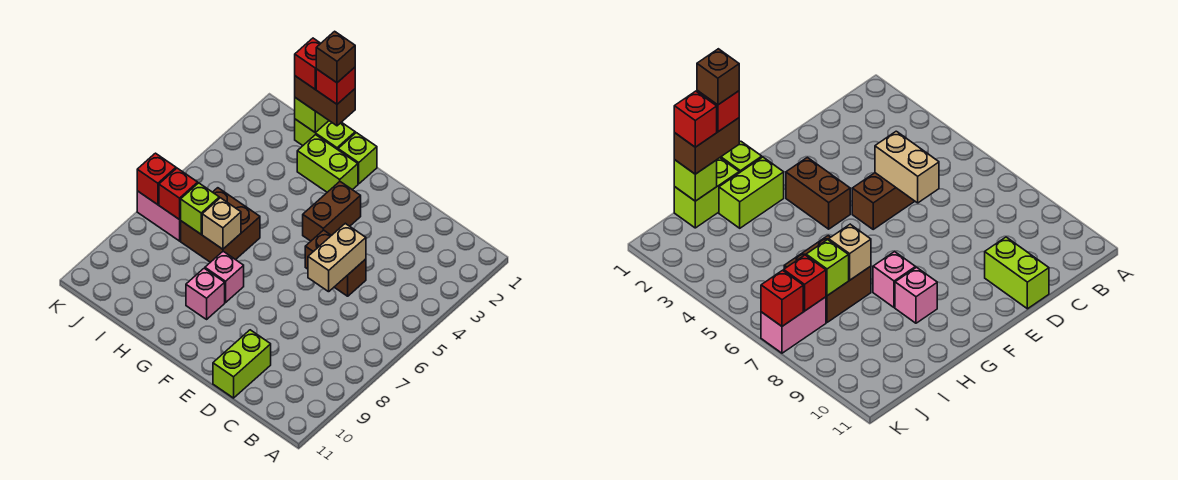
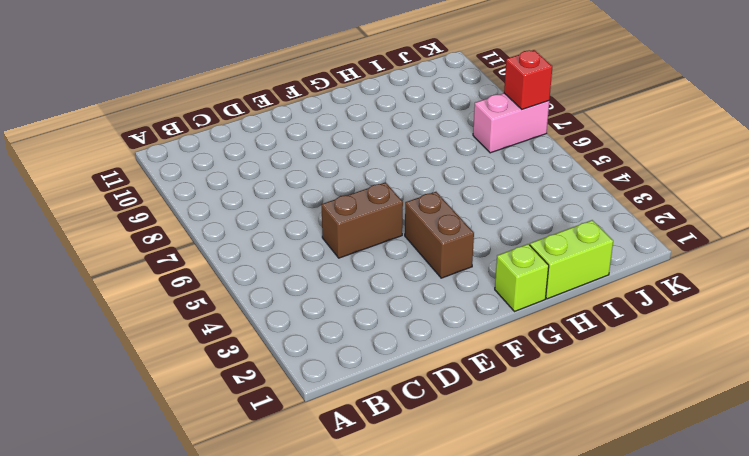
none -> lime 1x2 brick [213,330,271,398]
none -> lime 1x2 brick [297,135,358,192]
none -> pink 1x1 brick [205,251,244,303]

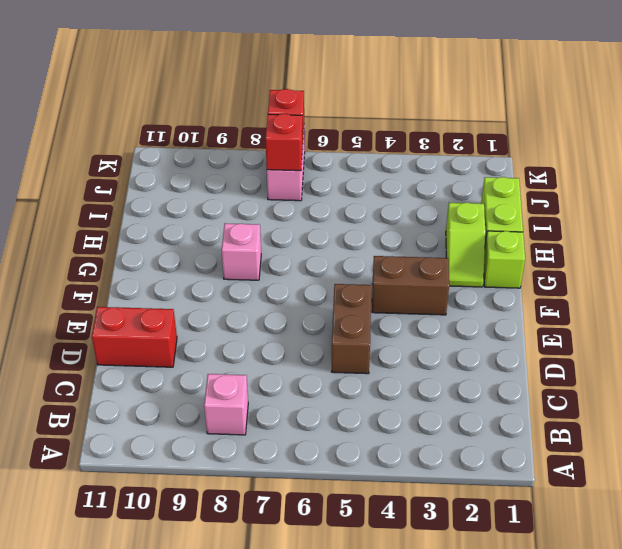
pink 1x1 brick [204,374,248,435] -> pink 1x1 brick moved to [186,268,225,319]
red 1x2 brick [92,307,177,367] -> lime 1x2 brick [213,330,271,398]
lime 1x2 slope [446,202,485,287] -> lime 1x2 brick [297,135,358,192]
none -> brown 2x2 brick [181,188,260,262]
none -> tan 1x2 brick [308,223,366,292]
none -> tan 1x1 brick [202,198,241,249]

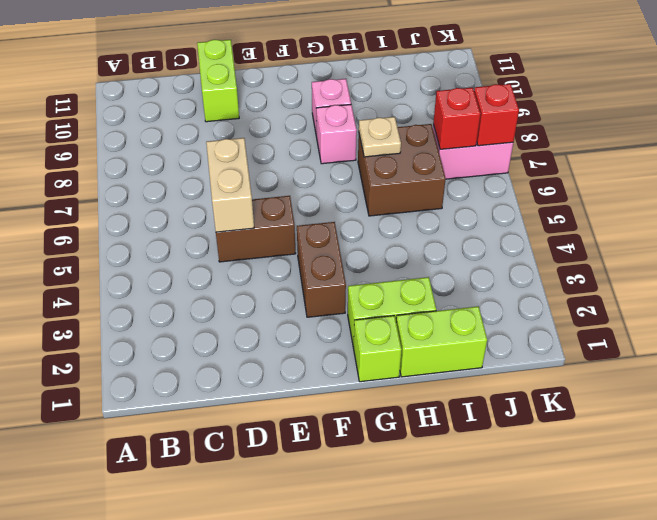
tan 1x1 plate [359,117,401,157] -> tan 1x1 brick [202,198,241,249]
none -> lime 1x1 brick [295,98,329,133]
none -> lime 1x1 brick [181,183,219,234]
none -> brown 1x2 brick [295,76,355,126]

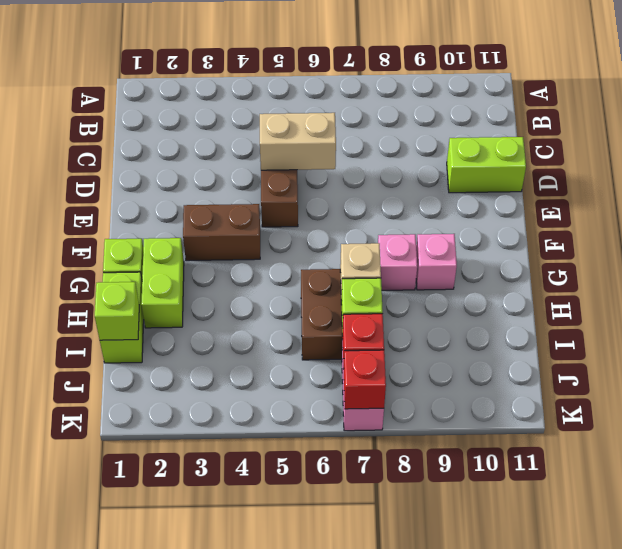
none -> brown 1x2 brick [295,76,355,126]
none -> red 1x1 brick [316,67,355,104]
none -> red 1x1 brick [295,38,321,89]

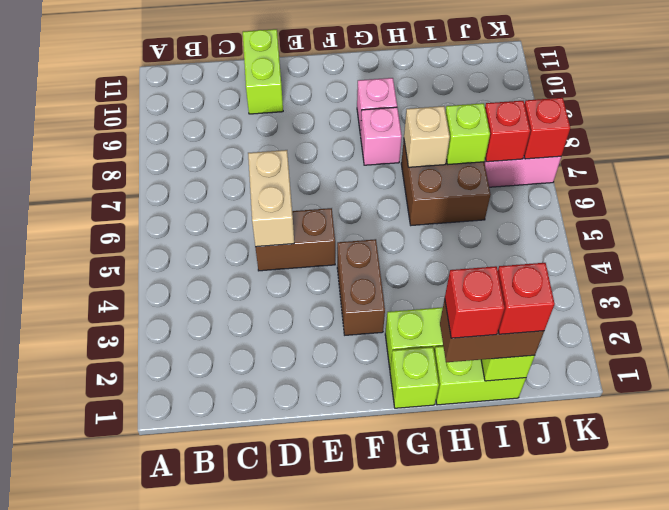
none -> brown 1x1 brick [316,31,355,83]

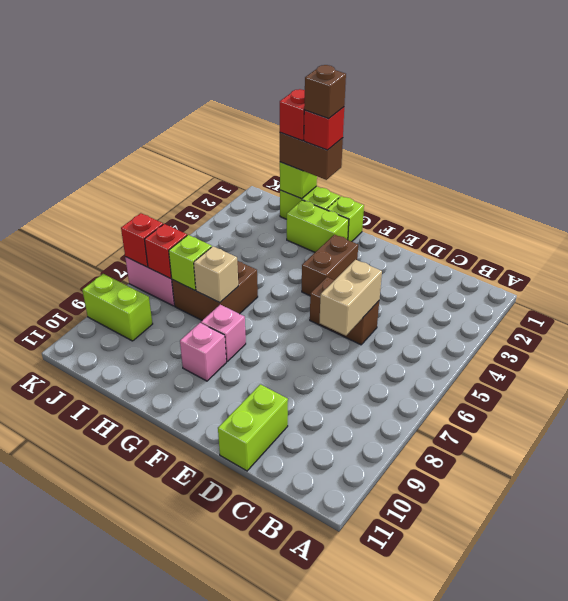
lime 1x2 brick [82,274,153,341] -> none

